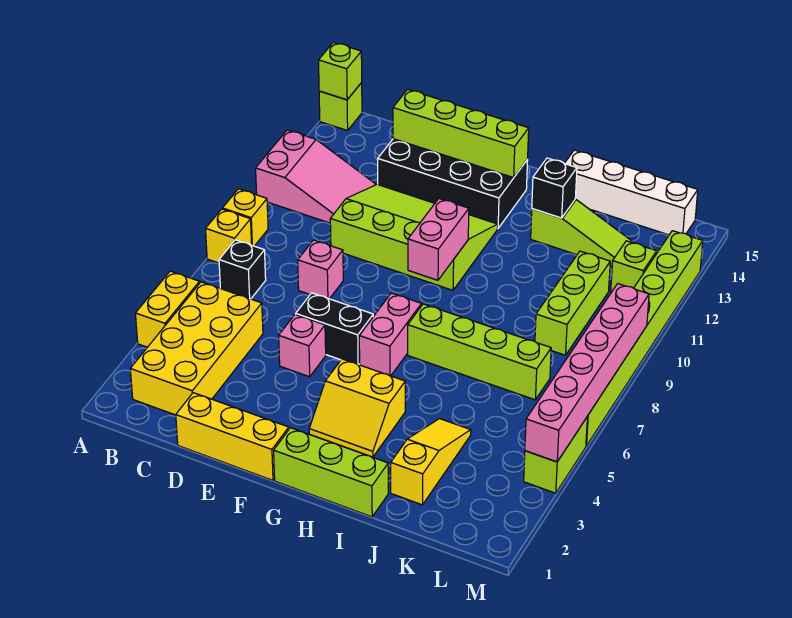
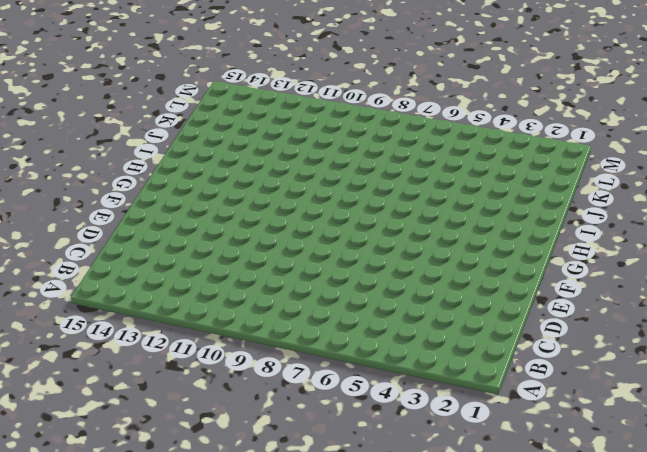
none -> yellow 1x2 brick [135,271,200,347]
none -> yellow 1x1 brick [206,209,252,263]
none -> yellow 1x1 brick [222,189,268,246]

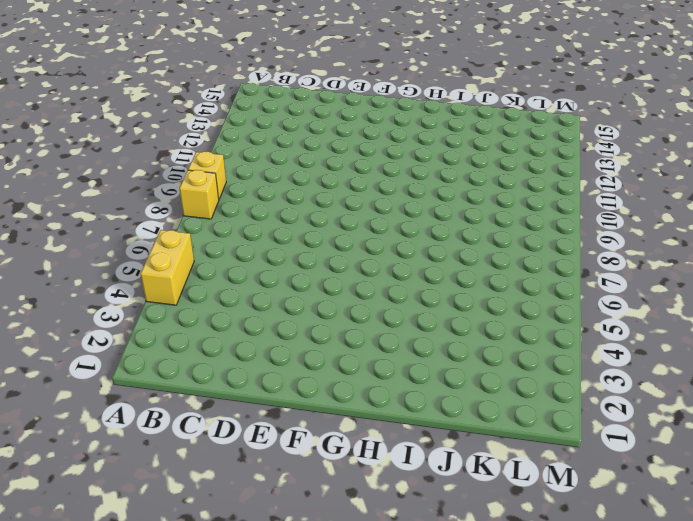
none -> pink 2x3 slope [256,130,376,223]
none -> lime 1x1 brick [319,83,362,131]
none -> yellow 2x4 brick [130,282,263,415]

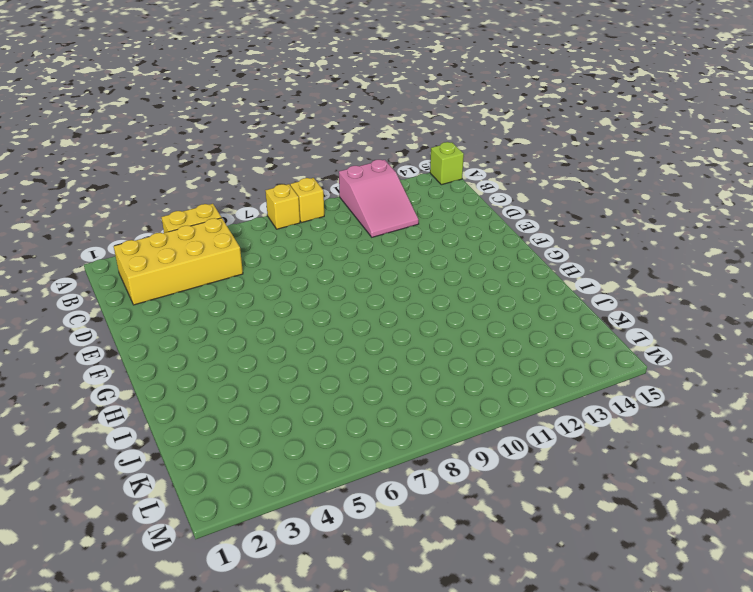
none -> black 1x1 brick [219,240,266,299]
none -> yellow 1x3 brick [176,393,289,480]
none -> pink 1x1 brick [298,240,343,299]

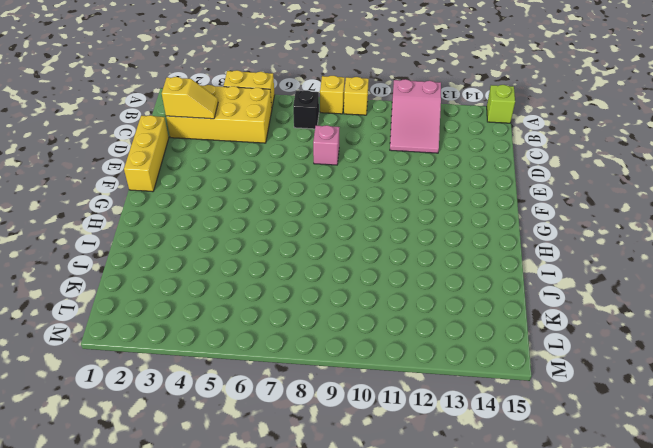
yellow 1x2 slope [162,77,218,119] -> none
none -> lime 3x4 slope [330,184,498,290]
none -> black 2x4 brick [378,139,528,229]
none -> pink 1x1 brick [279,315,326,377]

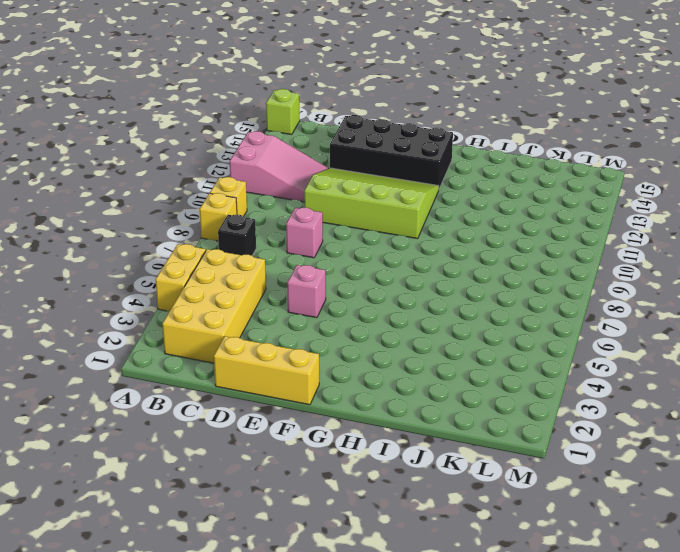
none -> black 1x2 brick [296,293,373,365]
none -> lime 1x3 brick [274,428,388,517]
none -> yellow 2x2 slope [309,359,405,457]

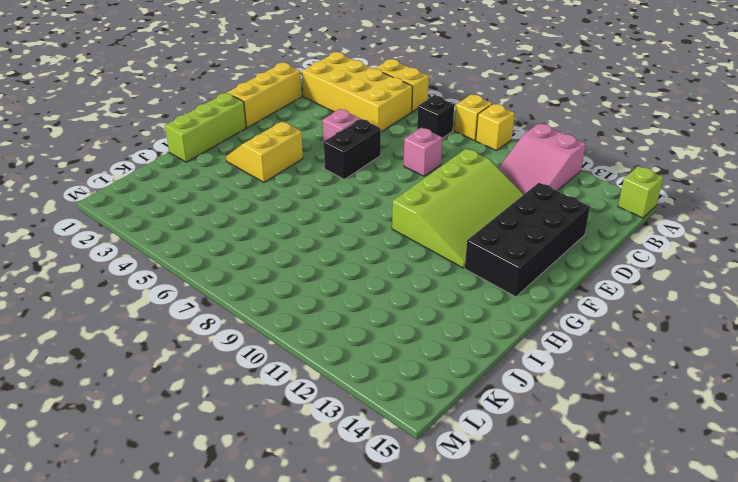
none -> pink 1x2 brick [359,293,422,376]
none -> lime 1x4 brick [408,304,551,400]
none -> lime 1x3 slope [531,199,634,266]

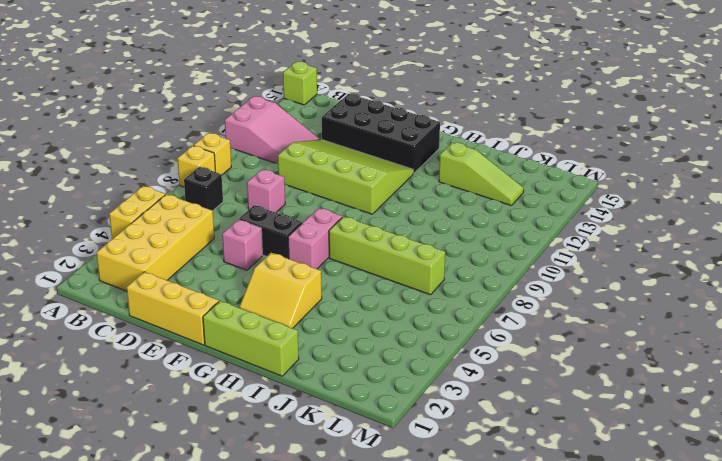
none -> white 1x4 brick [564,150,698,235]
none -> yellow 1x3 slope [391,419,471,505]
none -> lime 1x3 brick [535,251,610,355]

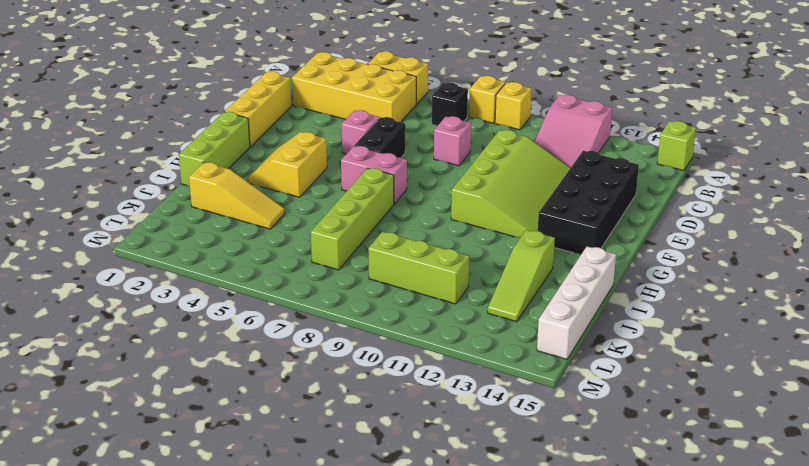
none -> lime 1x1 brick [611,241,657,292]
none -> lime 1x2 brick [524,418,587,493]
none -> lime 1x8 brick [586,231,703,446]

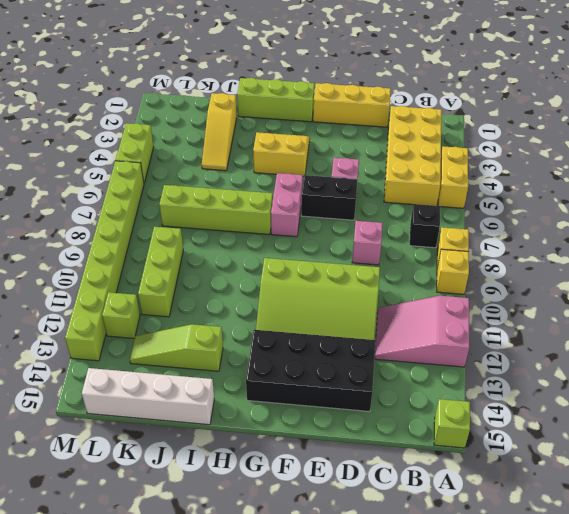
none -> lime 1x1 brick [319,42,362,100]
none -> lime 1x4 brick [393,89,529,178]
none -> pink 1x2 brick [408,199,469,280]

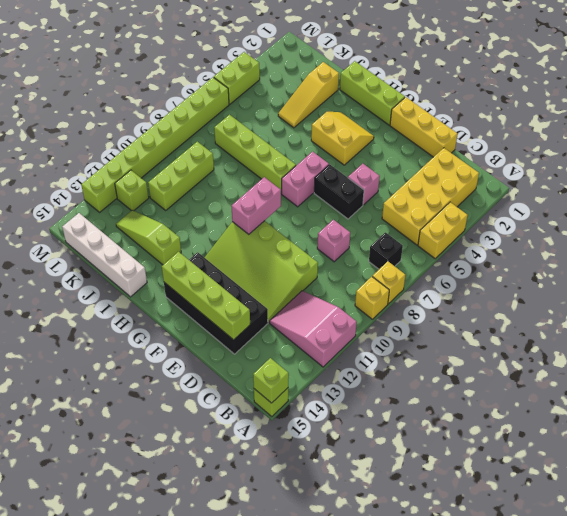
none -> black 1x1 brick [532,158,577,218]
none -> pink 1x6 brick [525,284,649,462]

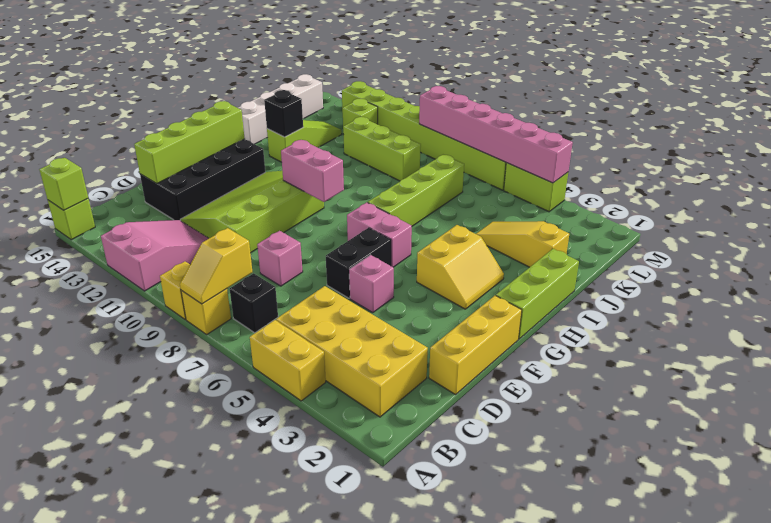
yellow 1x2 slope [180,228,252,304] -> none

